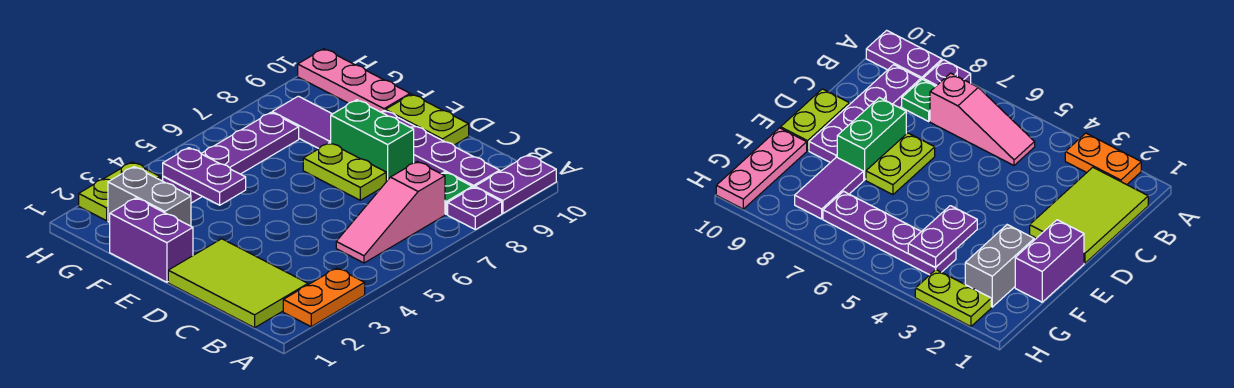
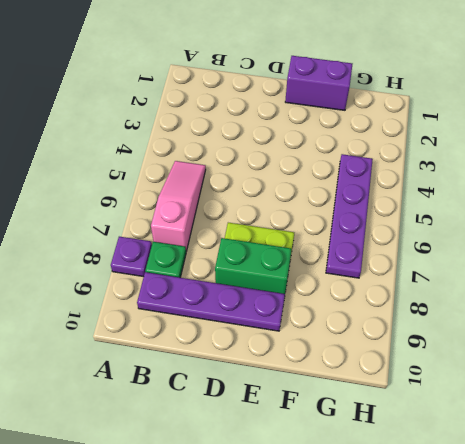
none -> orange 1x2 plate [283,268,365,327]
none -> purple 1x2 plate [475,155,556,213]
none -> lime 2x3 tile [168,239,308,328]

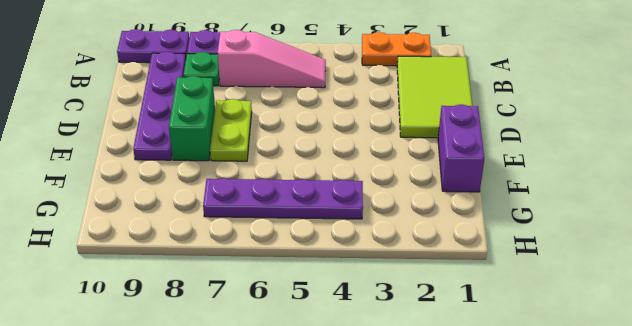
none -> lime 1x2 plate [385,94,469,145]
none -> grey 1x2 brick [108,167,191,226]
none -> purple 1x2 tile [272,96,332,148]

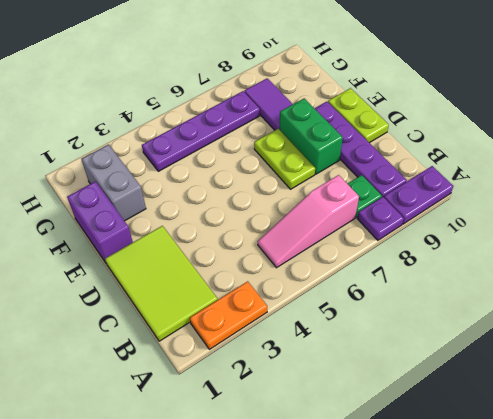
none -> pink 1x3 plate [298,49,410,112]
none -> lime 1x2 plate [79,162,160,221]
none -> purple 1x2 plate [163,148,246,205]

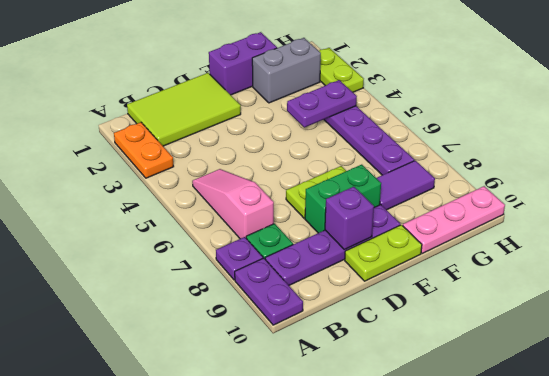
purple 1x1 brick [325,187,374,250] -> none

